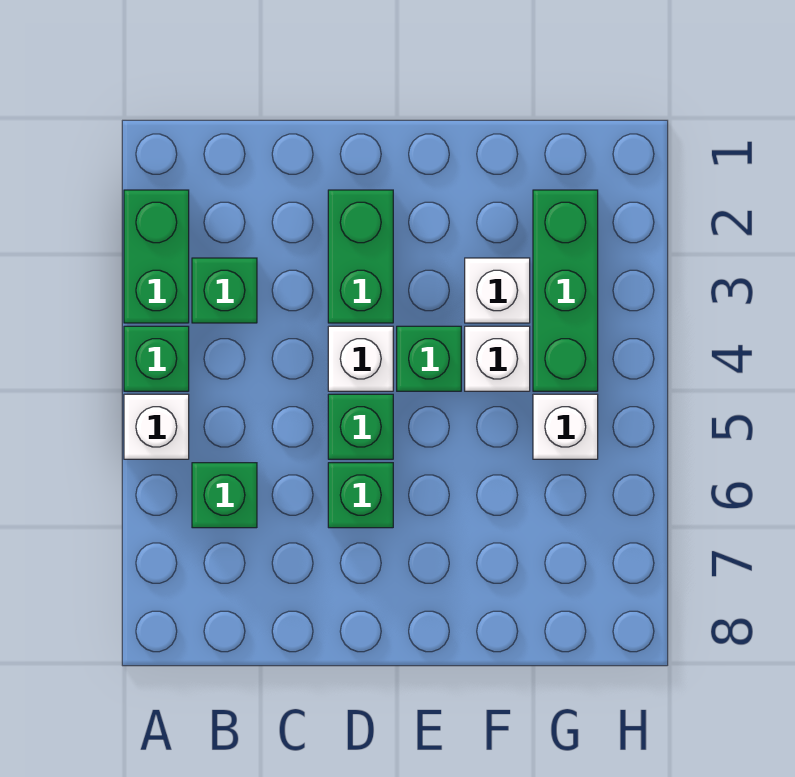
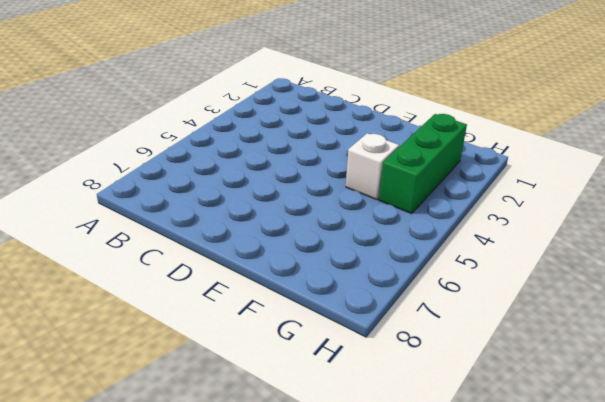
none -> green 1x2 brick [124,190,189,323]
none -> green 1x1 brick [124,326,189,391]
none -> white 1x1 brick [124,394,189,459]

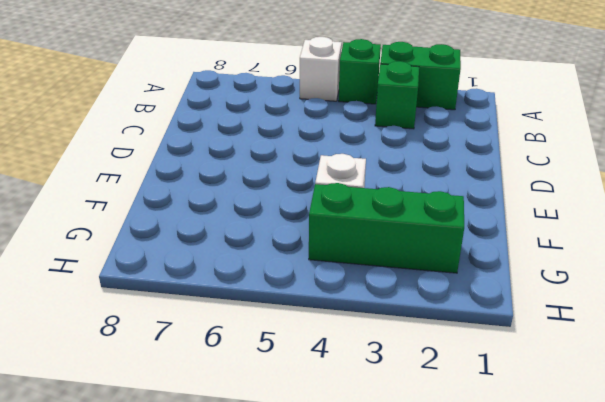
none -> green 1x1 brick [192,463,257,528]
none -> green 1x2 brick [328,190,393,323]
none -> white 1x1 brick [328,326,393,391]

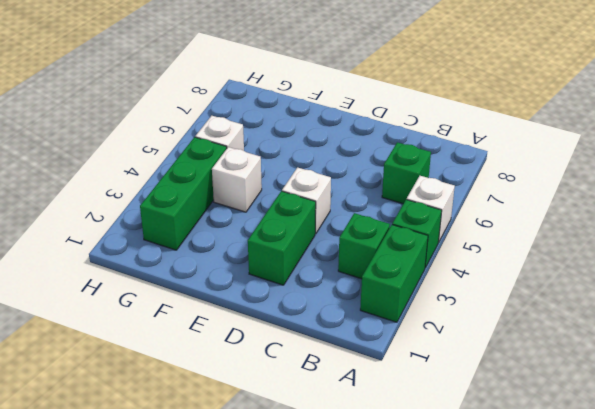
none -> green 1x1 brick [328,394,393,459]
none -> green 1x1 brick [328,463,393,528]
none -> green 1x1 brick [397,326,461,391]

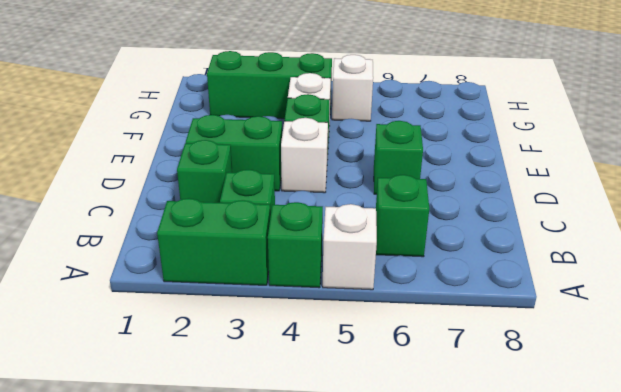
green 1x1 brick [177,140,232,203] -> green 1x1 brick moved to [328,394,393,459]
none -> white 1x1 brick [465,258,530,323]

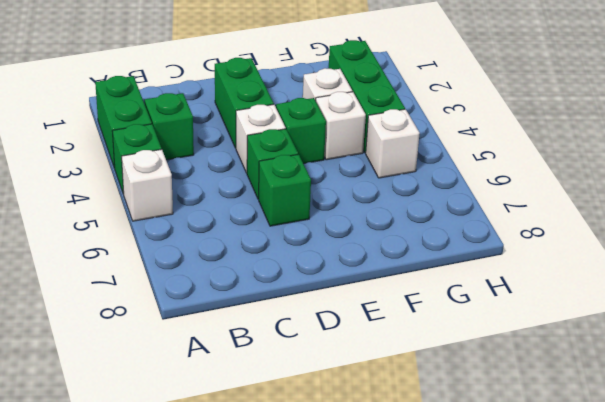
none -> green 1x1 brick [192,463,257,528]

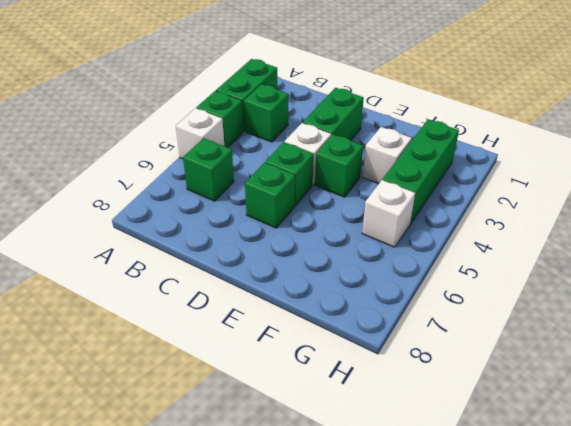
none -> white 1x1 brick [465,326,530,391]

